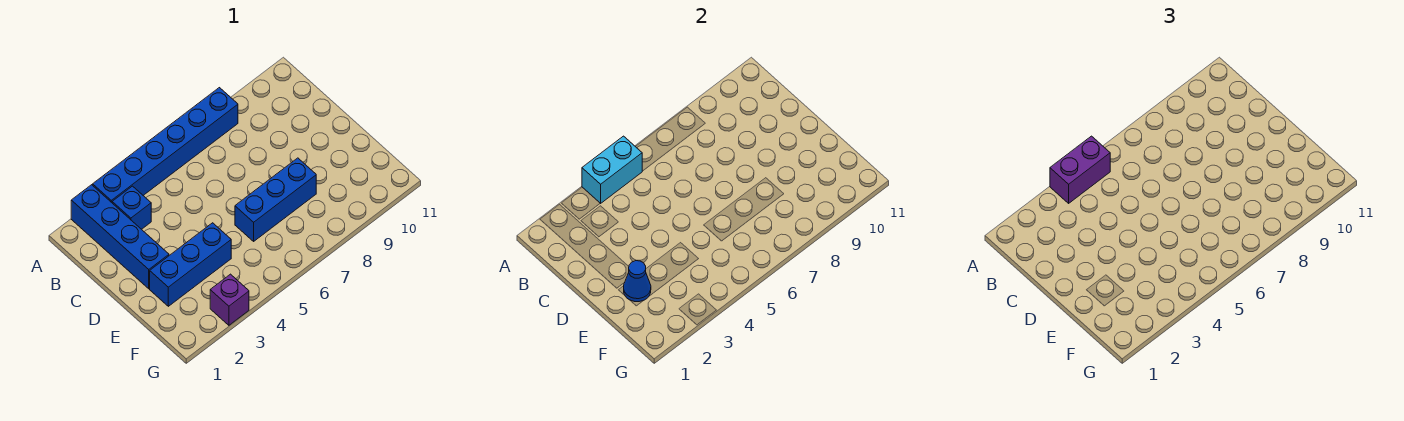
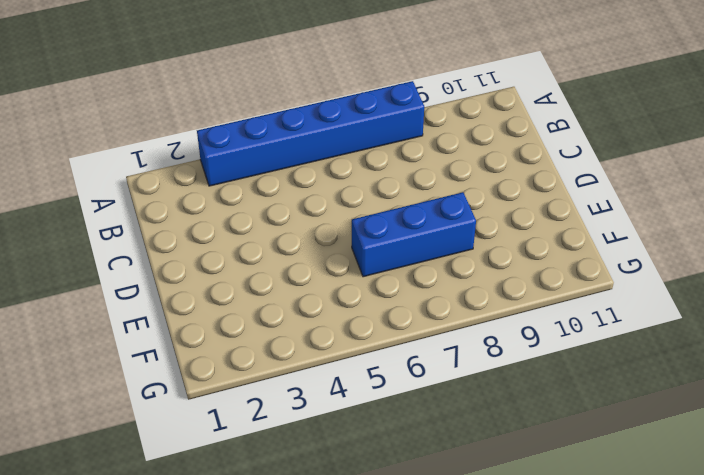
none -> blue 1x4 brick [71,185,169,289]
none -> blue 1x1 brick [112,186,151,229]

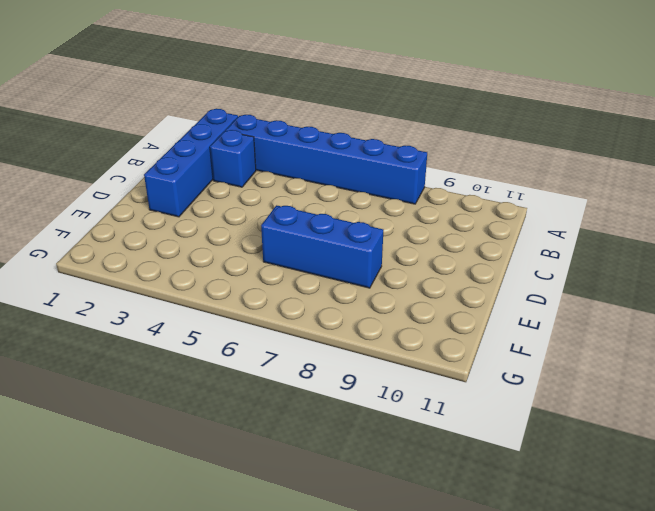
none -> blue 1x3 brick [150,223,231,306]
none -> purple 1x1 brick [210,274,249,325]

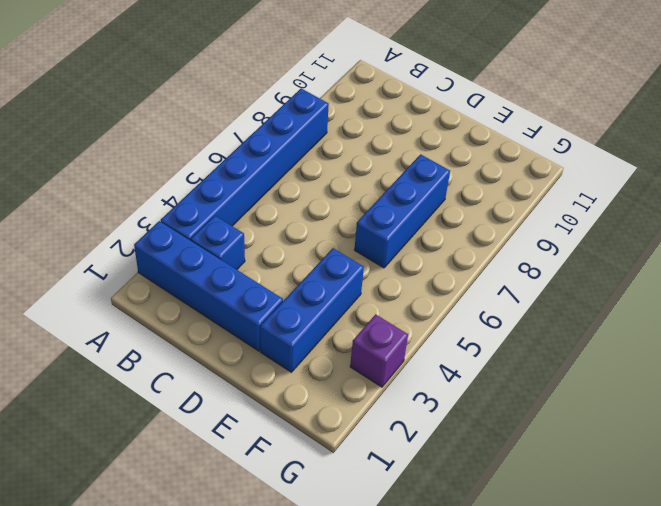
none -> cyan 1x2 brick [582,136,642,204]
none -> blue 1x1 cone [624,261,651,302]

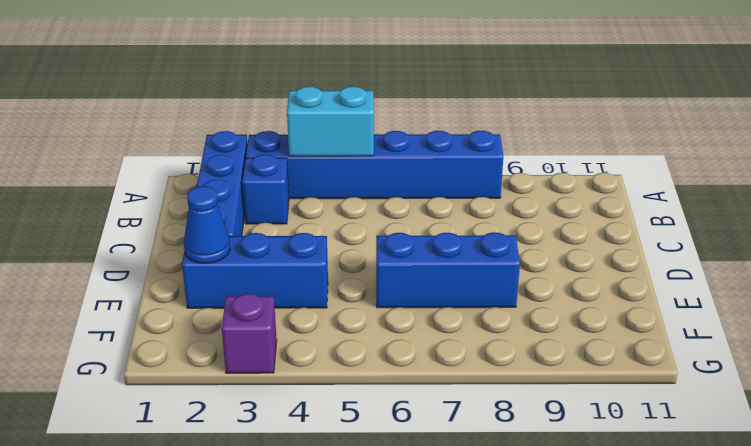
none -> purple 1x2 brick [1050,136,1110,203]

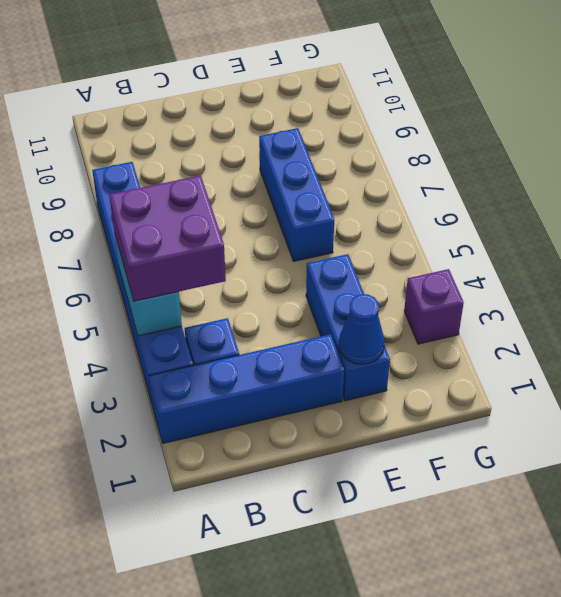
purple 2x2 brick [109,176,226,301] -> purple 1x2 brick [1050,136,1110,203]

